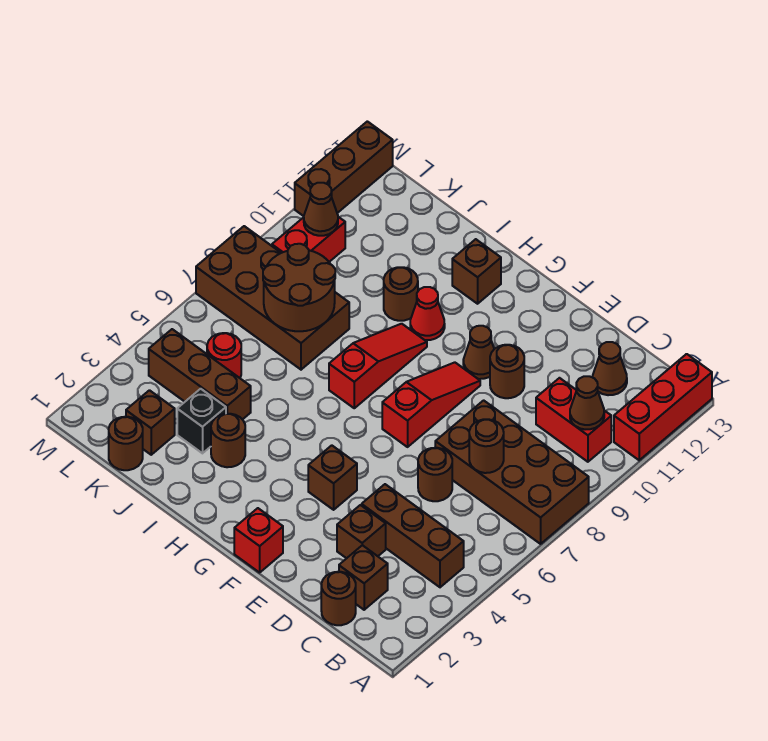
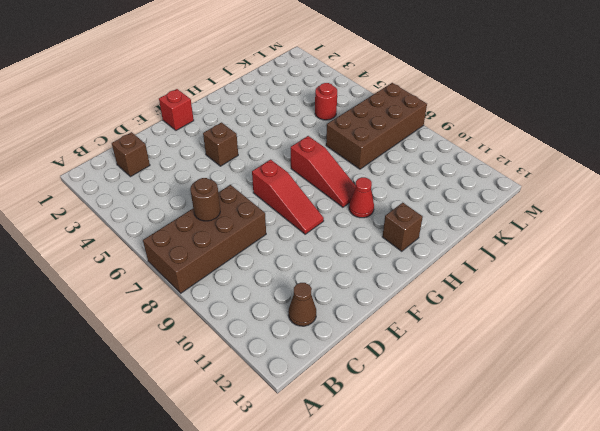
none -> red 1x3 brick [614,354,712,460]
none -> brown 1x3 brick [362,484,464,587]
none -> red 1x2 brick [536,378,611,462]
none -> brown 1x1 round brick [321,572,356,625]

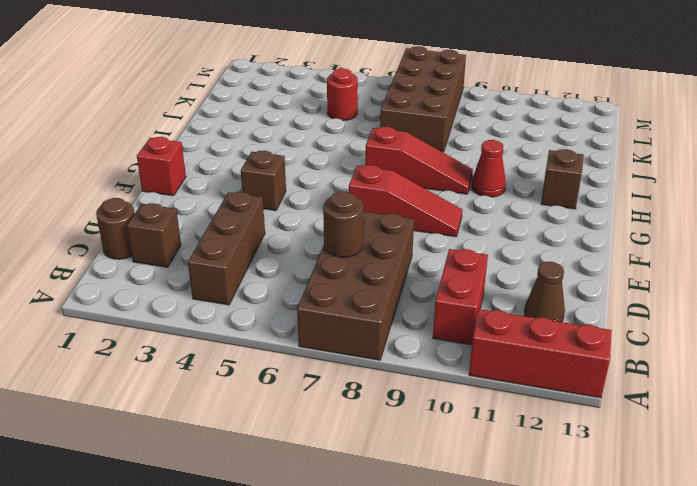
none -> brown 1x1 brick [337,505,386,558]
none -> brown 1x1 round brick [418,448,452,501]
none -> brown 1x1 round brick [490,345,524,398]
none -> brown 1x1 cone [463,326,494,379]

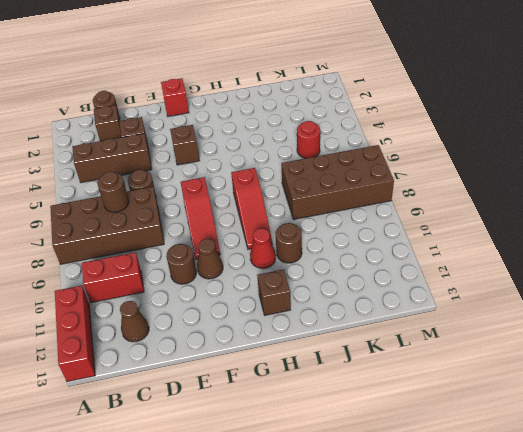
none -> brown 1x1 round brick [211,414,245,467]
none -> black 1x1 brick [177,389,226,453]
none -> brown 1x3 brick [149,329,251,420]
none -> brown 1x1 round brick [109,417,143,470]

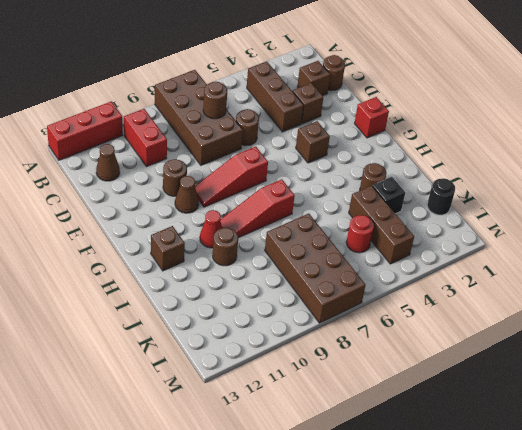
black 1x1 round brick [427,178,455,215] -> brown 1x1 round brick [109,417,143,470]
none -> brown 1x1 brick [126,390,175,455]
none -> red 1x2 brick [272,217,345,262]
none -> brown 1x3 brick [295,121,393,216]
none -> brown 1x1 cone [570,376,604,429]

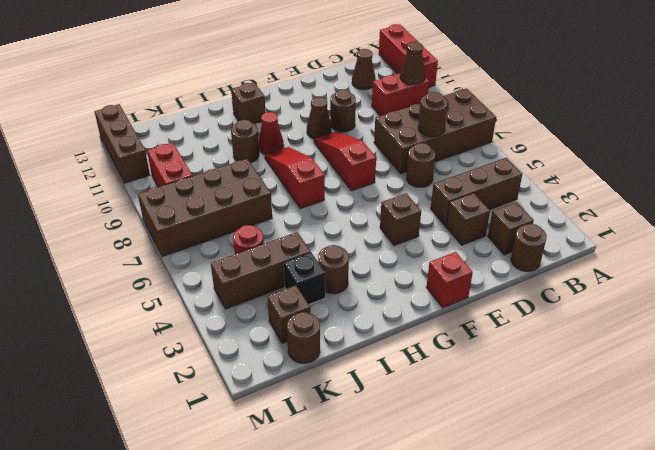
none -> brown 2x2 round brick [263,244,335,331]
none -> brown 1x1 cone [304,183,338,236]

